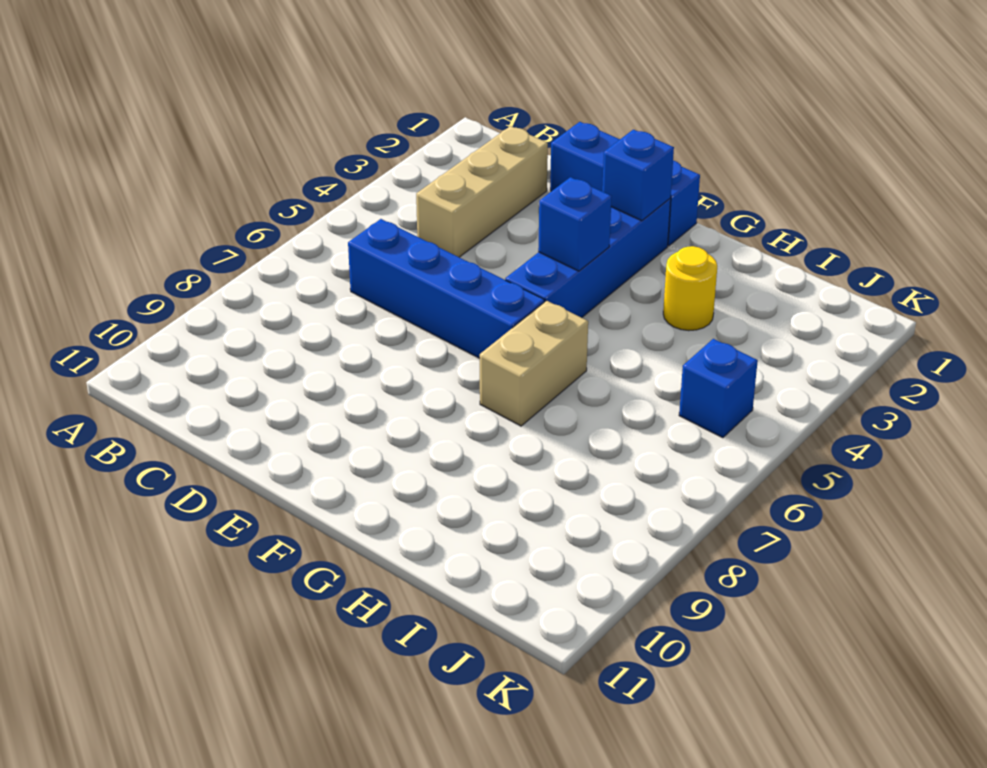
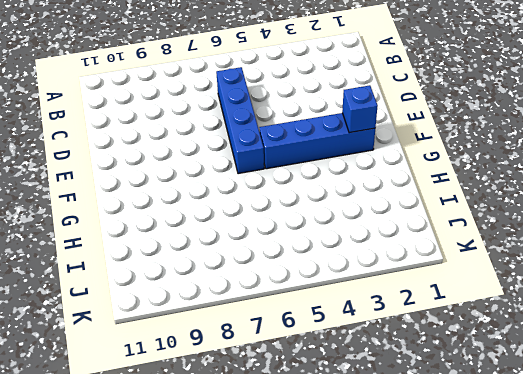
none -> tan 1x3 brick [416,126,548,257]
none -> blue 1x3 brick [550,122,700,246]

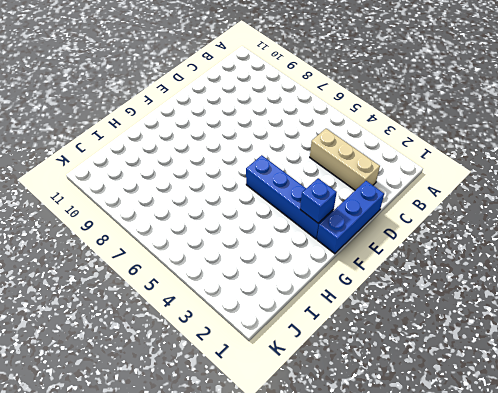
none -> blue 1x4 brick [348,219,544,358]
none -> tan 1x2 brick [480,301,588,426]

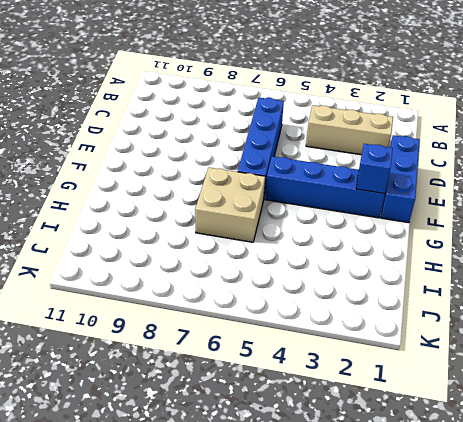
tan 2x2 brick [195,167,265,242] -> tan 1x2 brick [480,301,588,426]
none -> yellow 1x1 round brick [663,246,717,331]
none -> blue 1x1 brick [679,339,758,438]

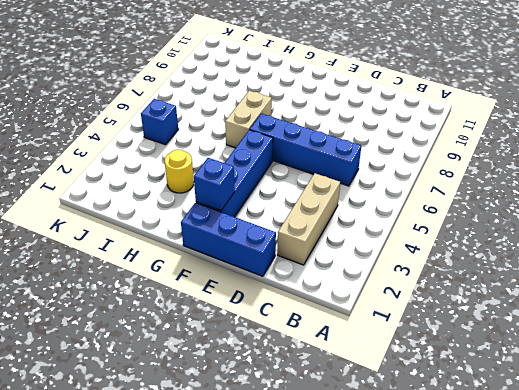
none -> blue 1x1 brick [538,177,612,271]

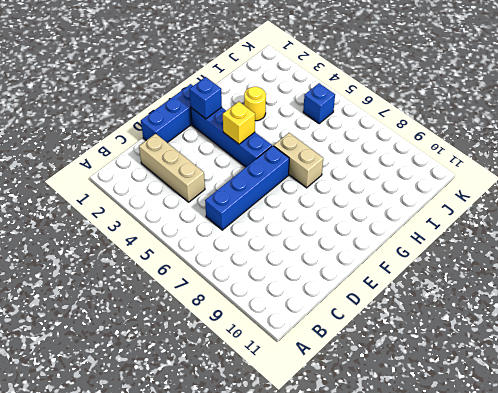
yellow 1x1 brick [223,102,255,144] -> blue 1x1 brick [538,177,612,271]

